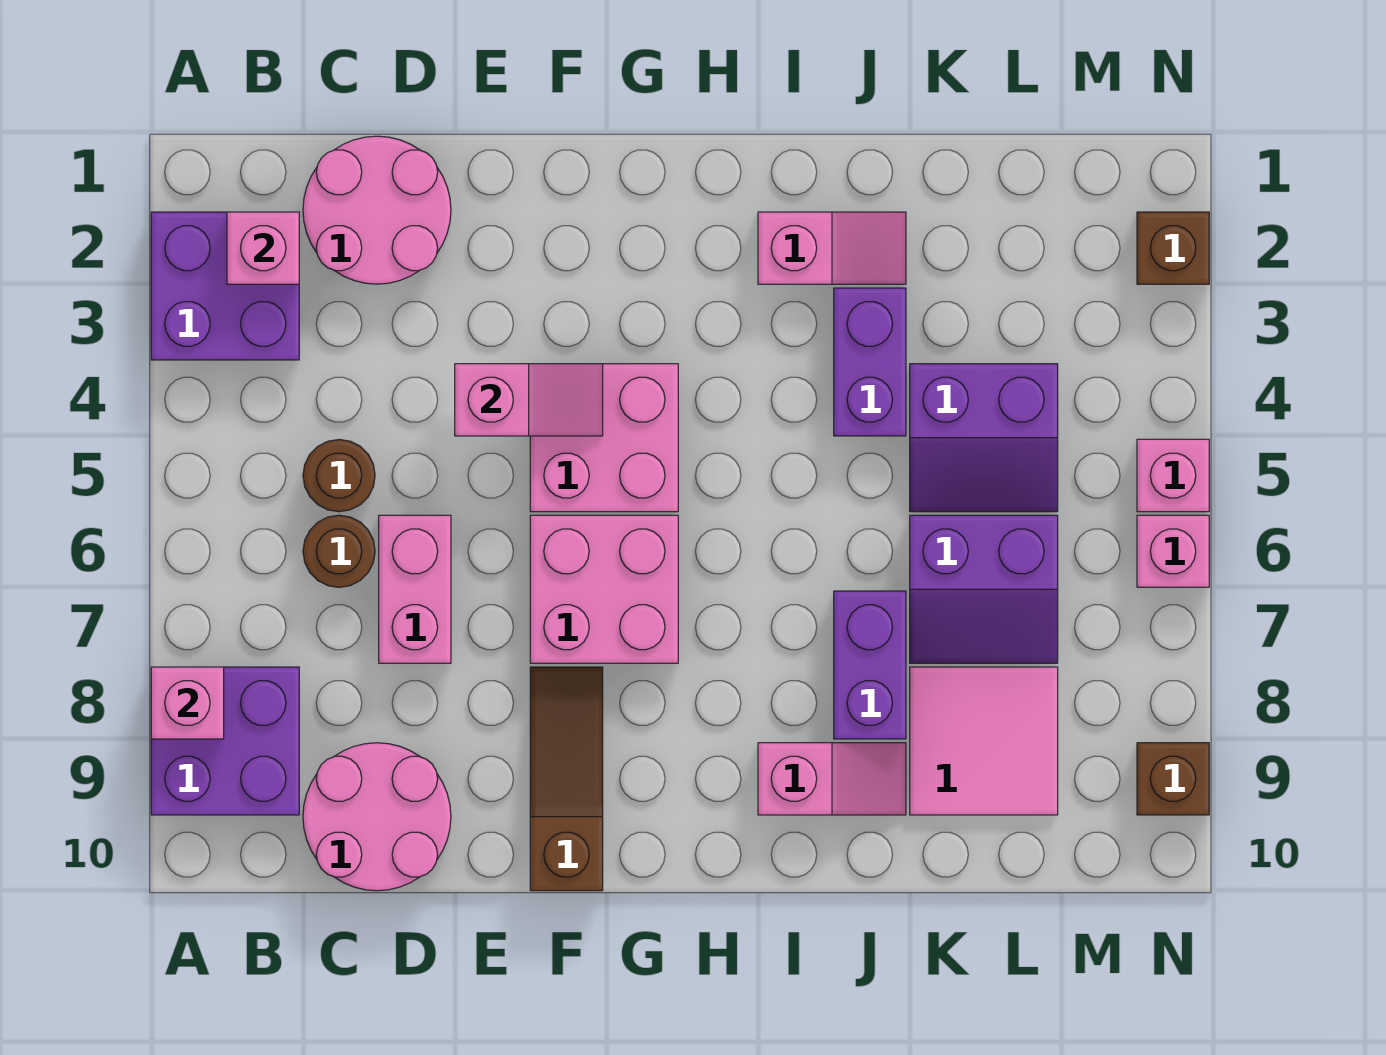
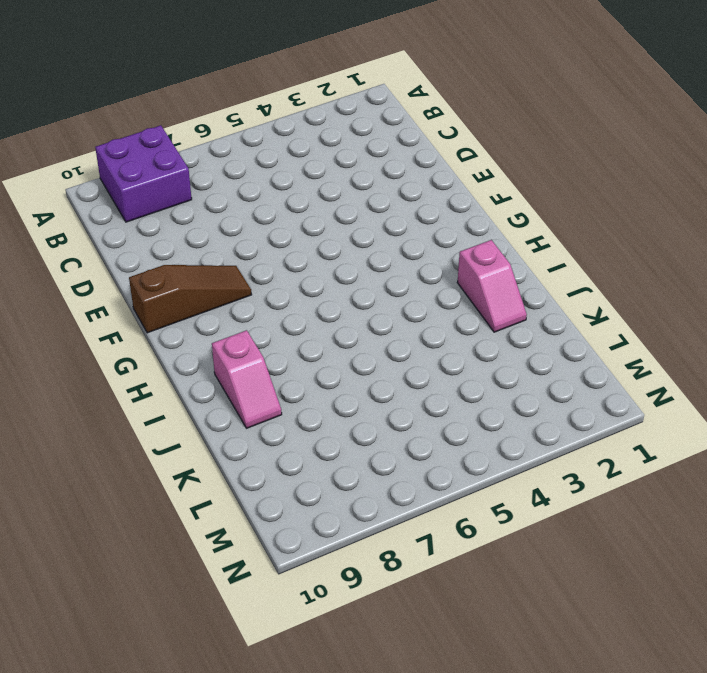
none -> purple 2x2 brick [151,212,299,360]
none -> pink 2x2 round brick [303,136,451,284]
none -> brown 1x1 round brick [303,440,375,512]

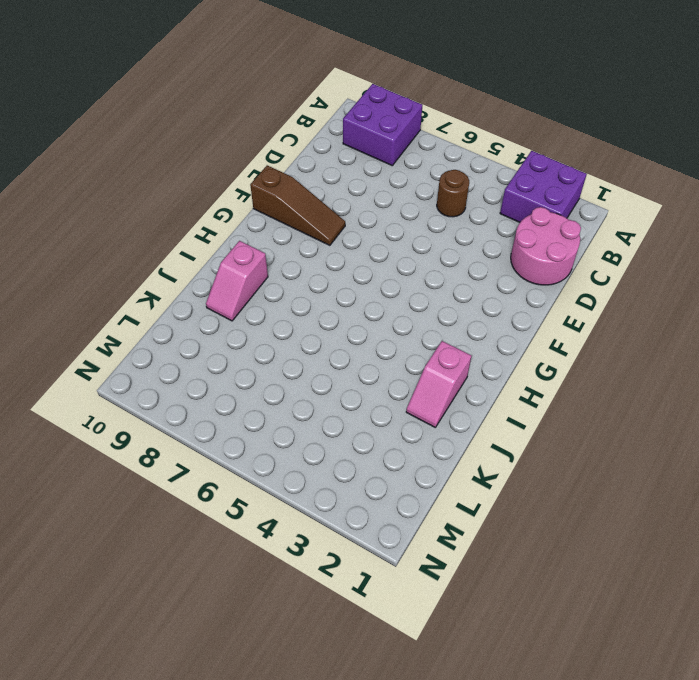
none -> brown 1x1 round brick [303,515,375,587]
none -> pink 2x2 round brick [303,743,451,891]
none -> pink 1x2 brick [379,515,451,663]

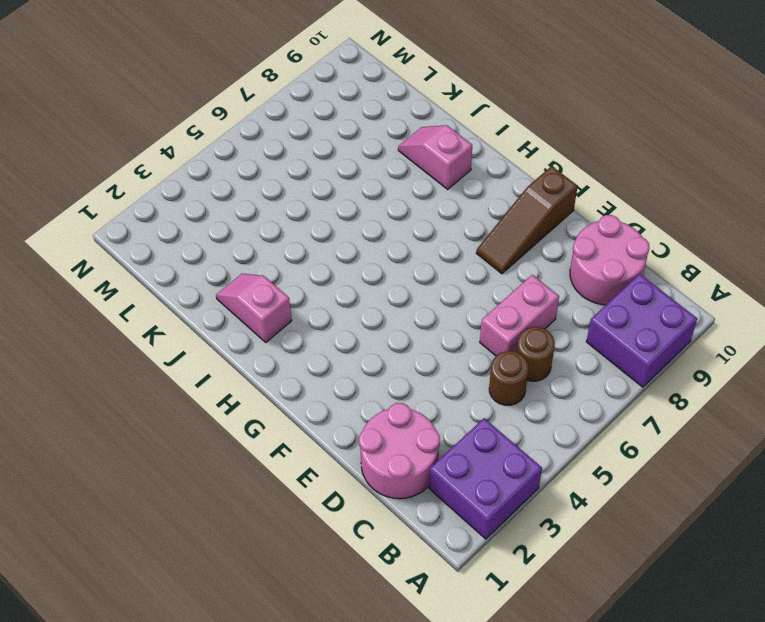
none -> pink 2x2 brick [530,364,678,512]
none -> pink 2x2 brick [530,515,678,663]
none -> purple 1x2 brick [834,288,906,436]

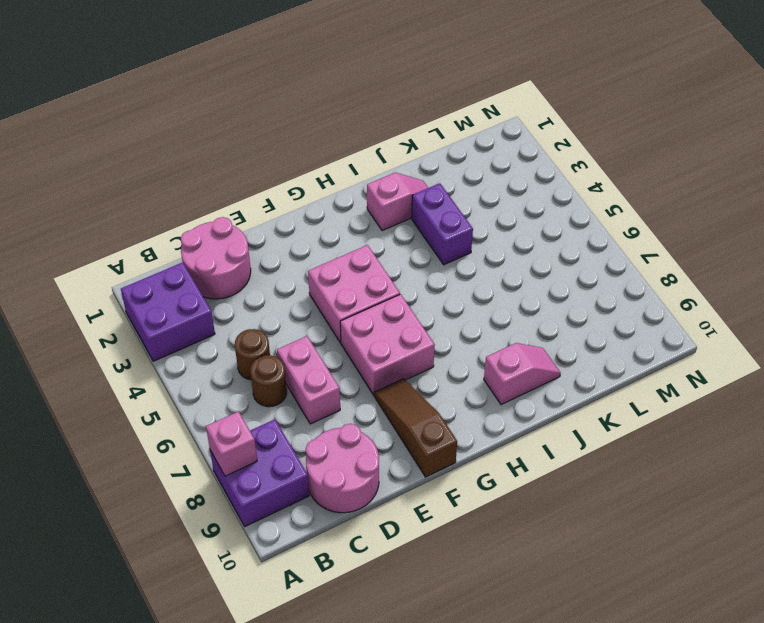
none -> purple 1x2 brick [834,591,906,739]
none -> purple 2x2 slope [910,364,1058,512]
none -> purple 2x2 slope [910,515,1058,663]

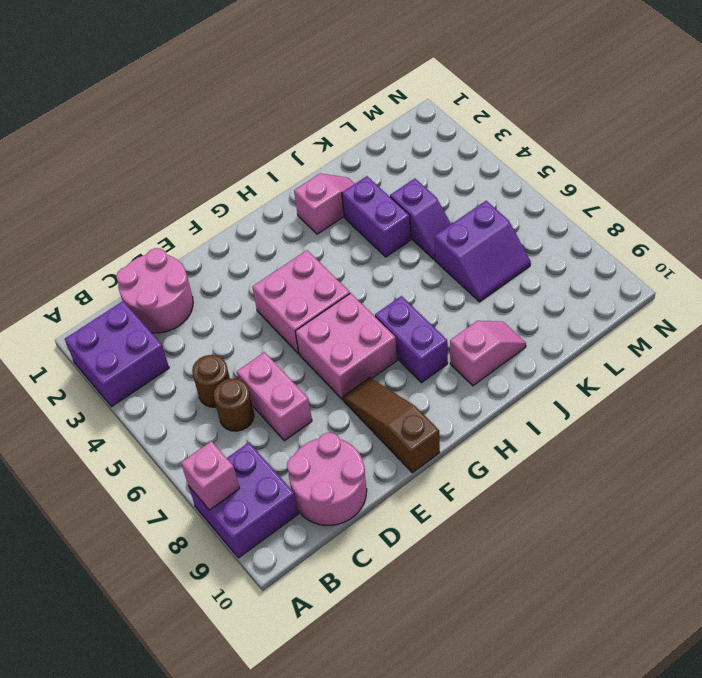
purple 1x2 brick [375,296,448,383] -> purple 1x2 brick moved to [834,591,906,739]
purple 1x2 slope [390,179,451,260] -> purple 2x2 slope [910,364,1058,512]
none -> pink 2x2 tile [910,667,1058,815]
none -> brown 1x1 brick [1137,212,1209,284]
none -> pink 1x1 brick [1137,439,1209,512]

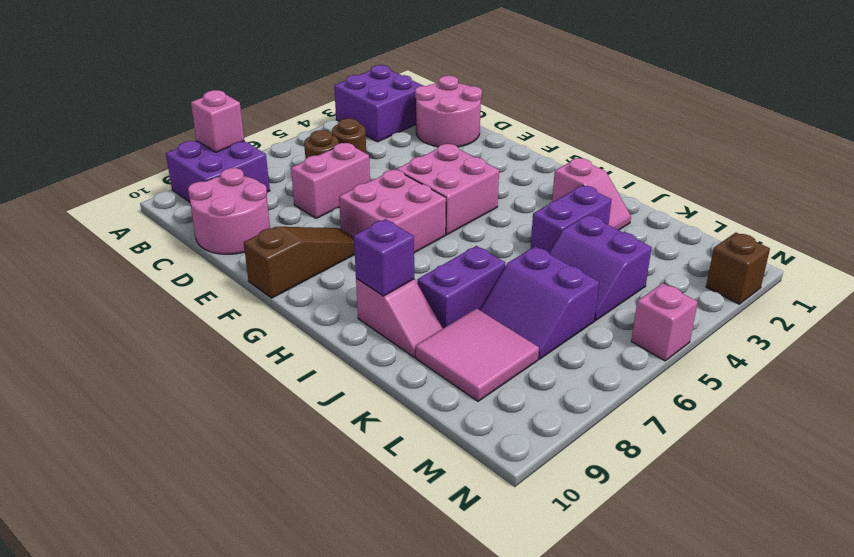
purple 1x1 brick [354,219,414,296] -> none
none -> pink 1x1 brick [1137,515,1209,587]
none -> brown 1x1 brick [1137,743,1209,815]
none -> pink 1x1 brick [227,212,299,284]

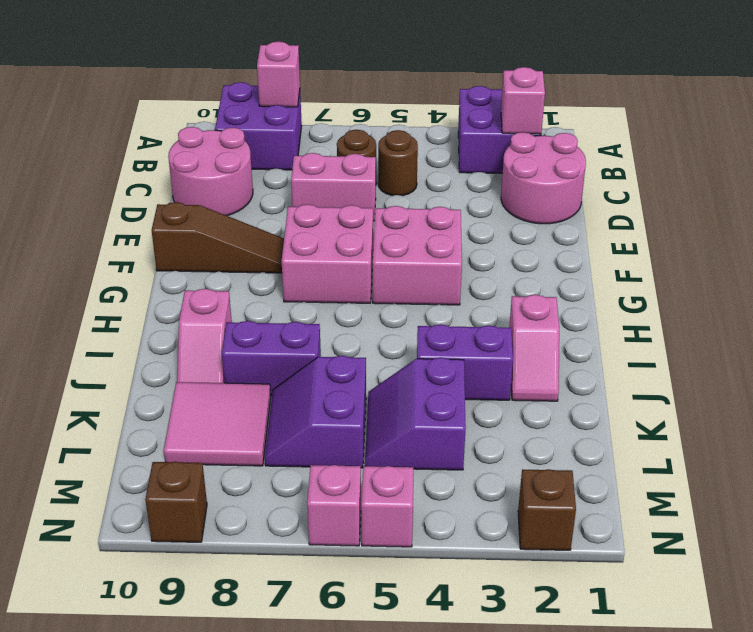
none -> pink 1x2 slope [455,364,603,436]

